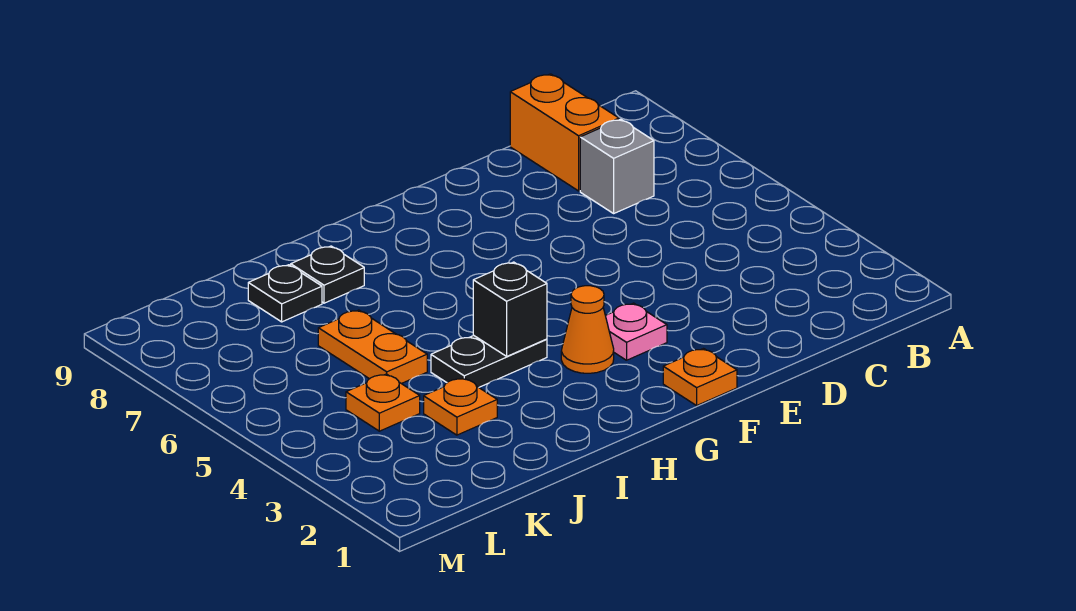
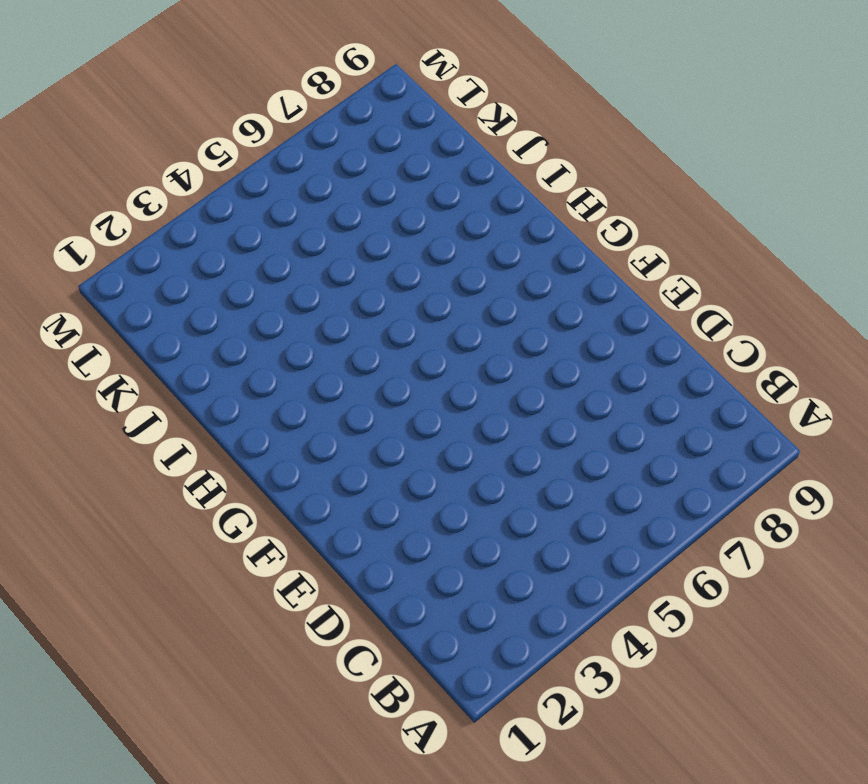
none -> grey 1x1 brick [580,119,654,213]
none -> orange 1x2 brick [510,74,619,191]
none -> orange 1x1 plate [663,349,737,406]

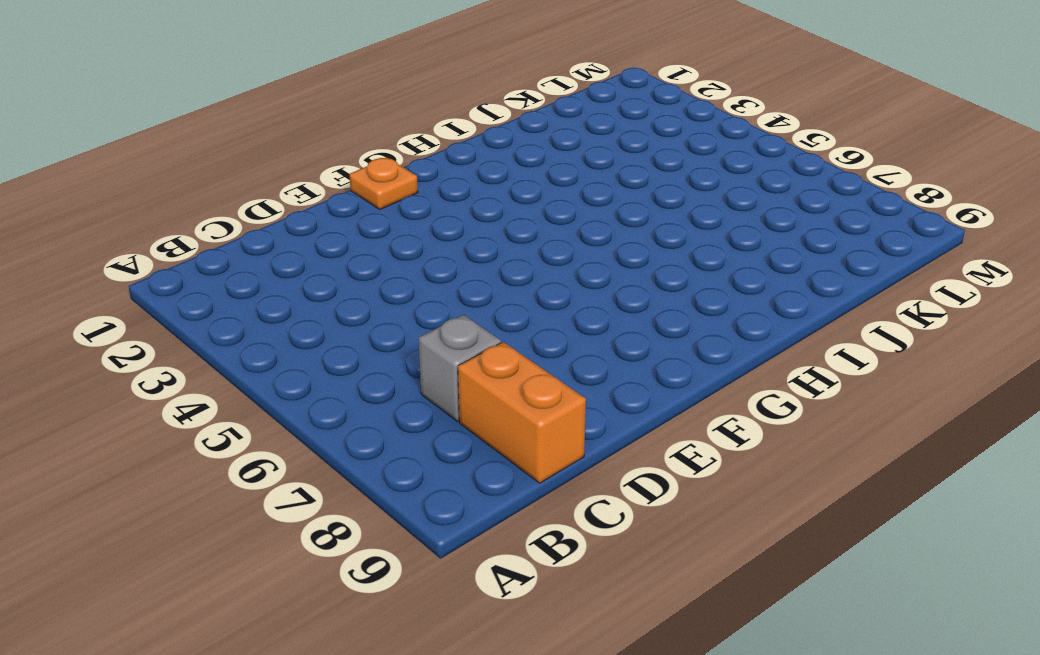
none -> pink 1x1 plate [605,303,667,360]
none -> orange 1x1 cone [561,286,614,373]
none -> black 1x2 plate [431,335,547,387]

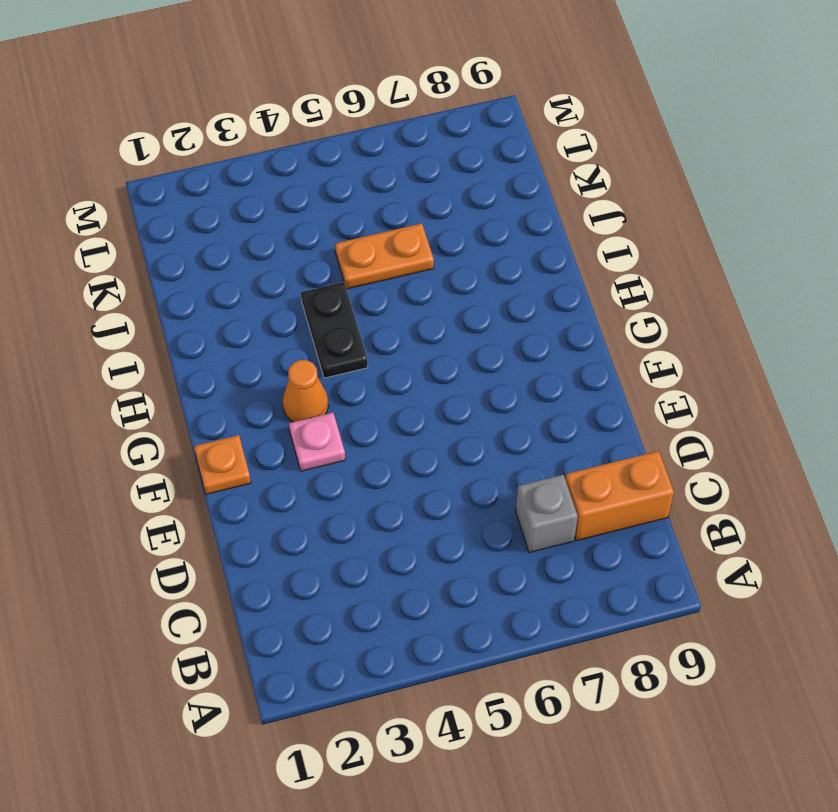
none -> black 1x1 plate [291,246,364,303]
none -> orange 1x1 plate [424,378,497,435]
none -> black 1x1 plate [248,265,322,322]

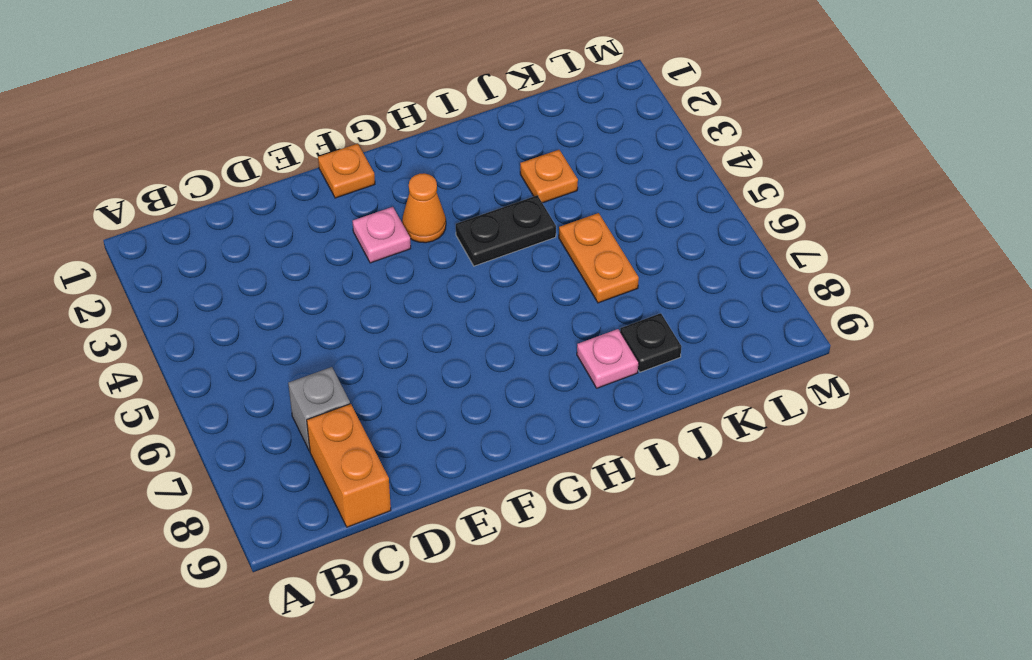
pink 1x1 plate [577,329,639,388] -> black 1x1 plate [291,246,364,303]
none -> orange 1x1 plate [346,374,420,431]
none -> black 1x1 brick [473,262,547,356]

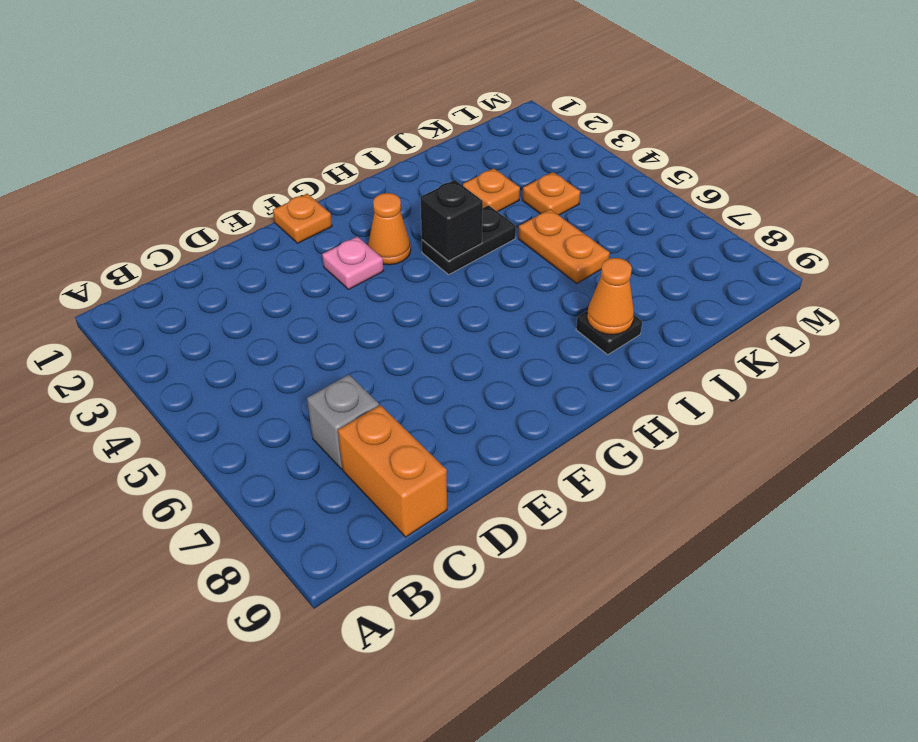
orange 1x1 cone [587,258,634,335] -> none
none -> black 1x1 plate [248,265,322,322]

